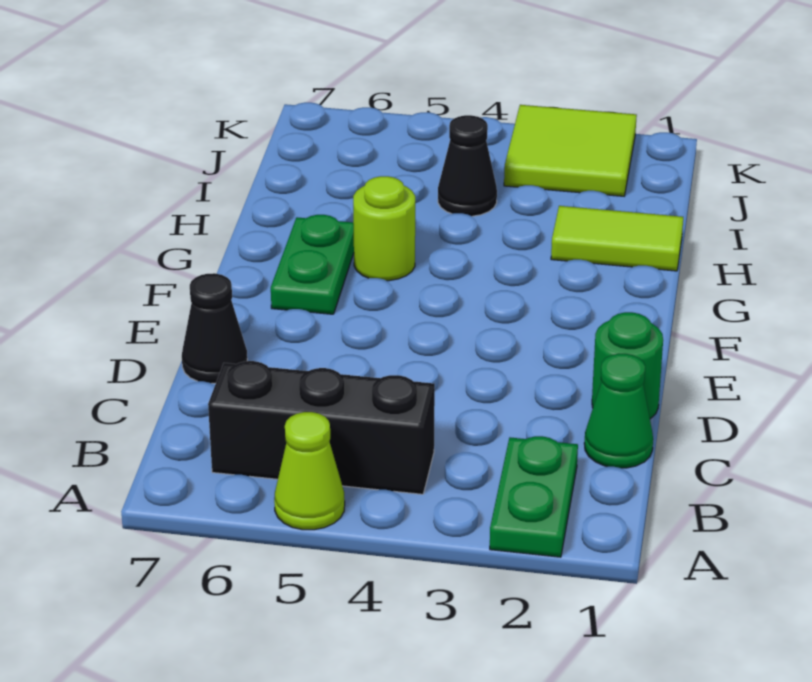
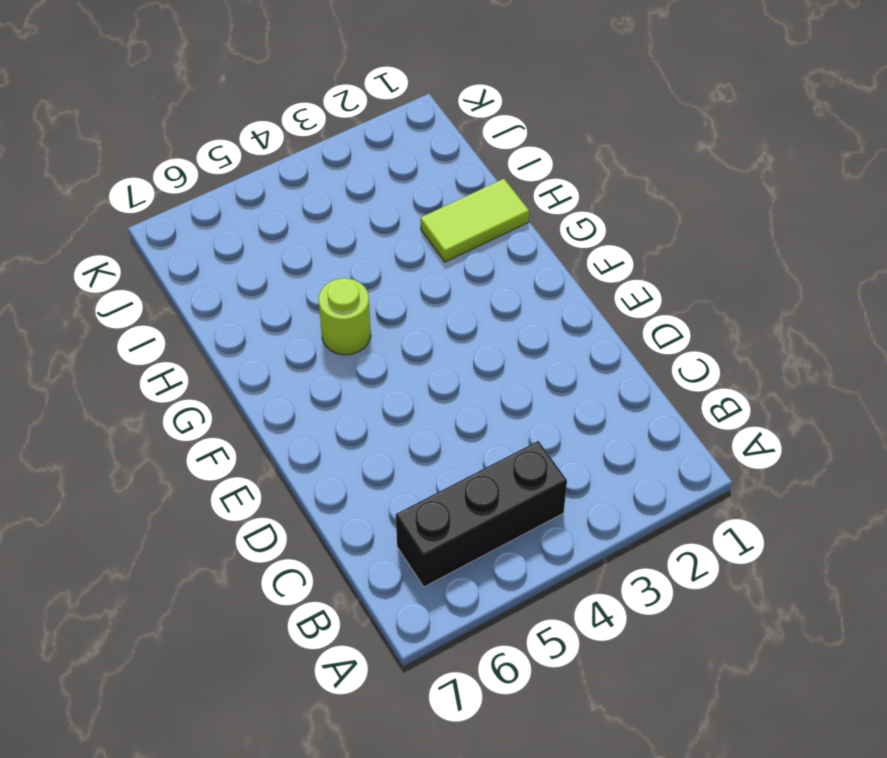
none -> green 1x2 plate [490,436,578,557]
none -> lime 1x1 cone [274,412,345,530]

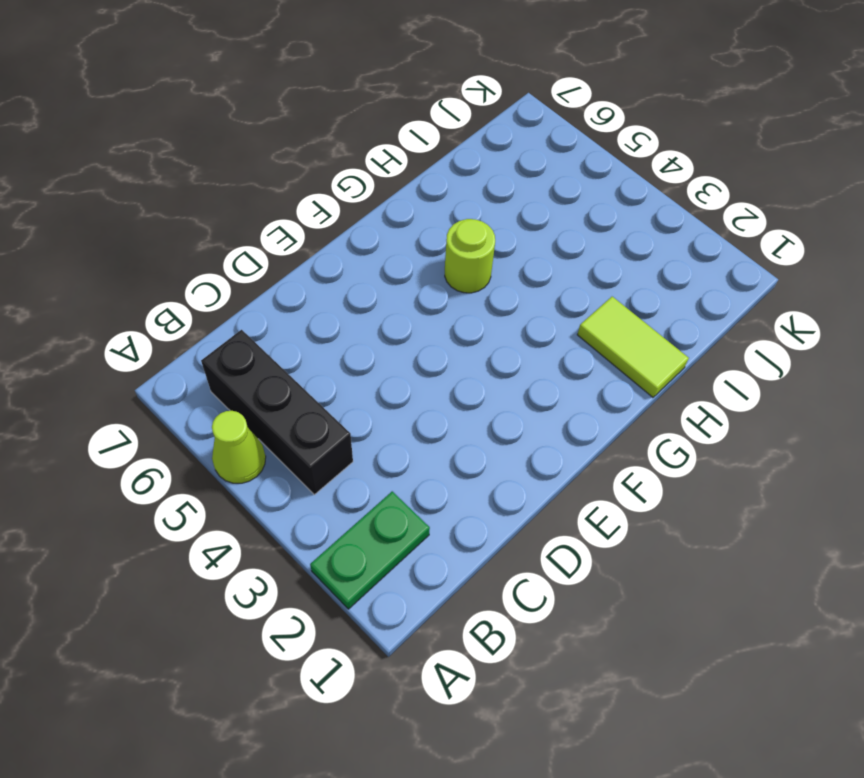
none -> green 1x1 cone [584,354,653,468]
none -> green 1x1 round brick [592,312,663,419]

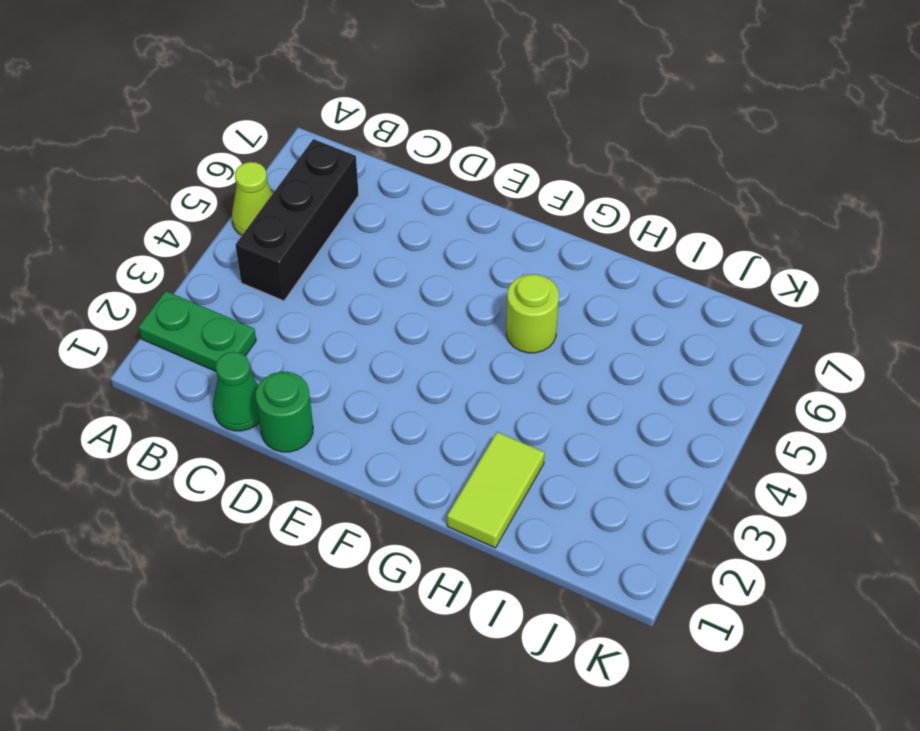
none -> black 1x1 cone [182,273,247,383]
none -> green 1x2 plate [271,215,354,314]

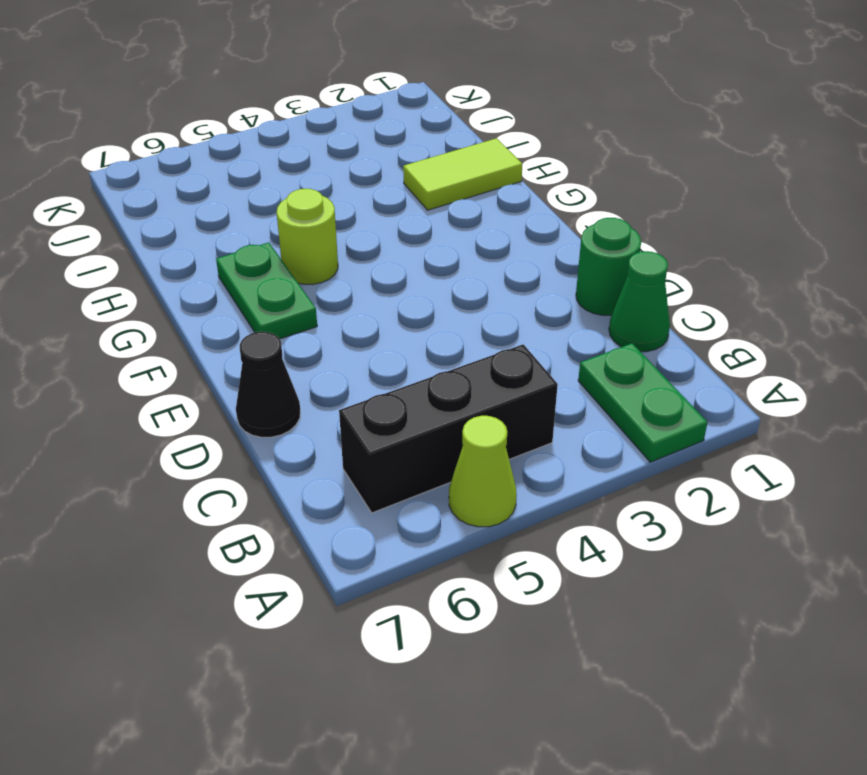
none -> black 1x1 cone [438,115,497,216]
none -> lime 2x2 tile [504,105,637,196]

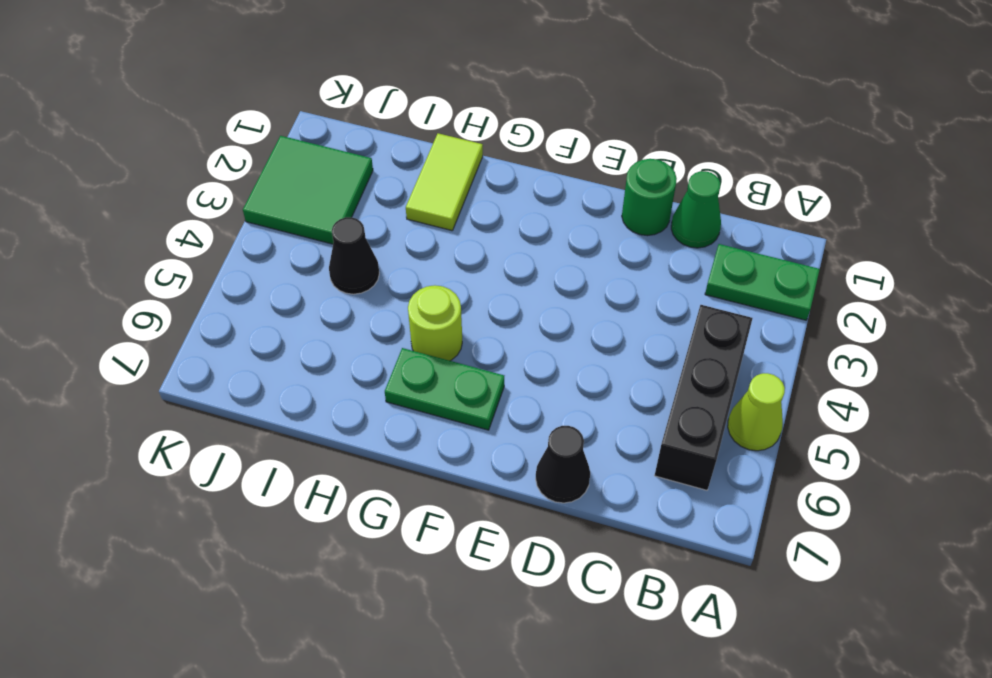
green 2x2 tile [243,136,373,244] -> lime 2x2 tile [504,105,637,196]

